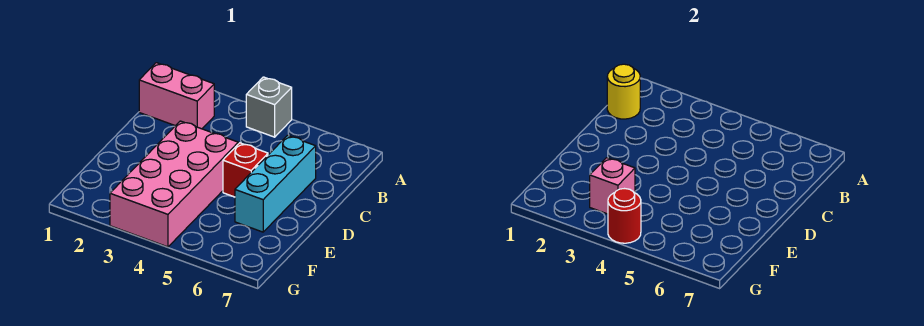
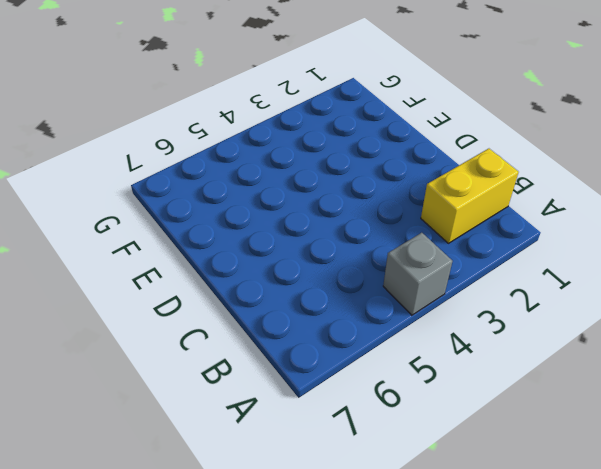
yellow 1x2 brick [421,149,519,243] -> pink 1x2 brick [139,63,214,129]
none -> cyan 1x3 brick [235,136,316,232]
none -> pink 2x4 brick [110,121,238,247]

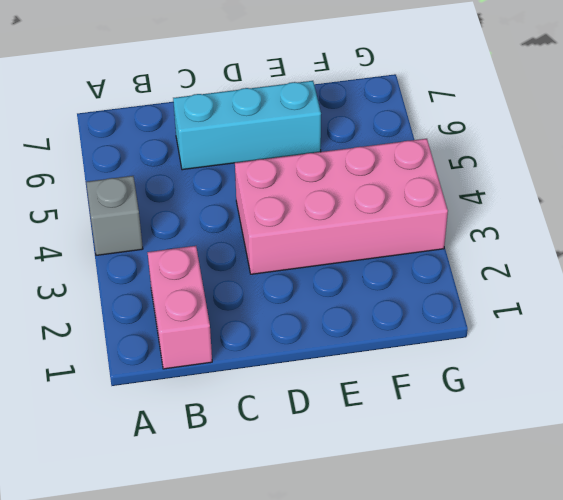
none -> red 1x1 brick [223,143,268,197]
none -> yellow 1x1 round brick [607,64,640,119]

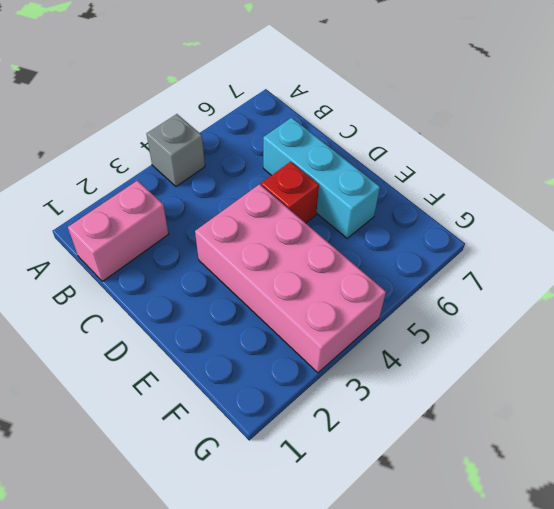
none -> yellow 1x1 round brick [607,64,640,119]
none -> pink 1x1 brick [590,158,635,214]

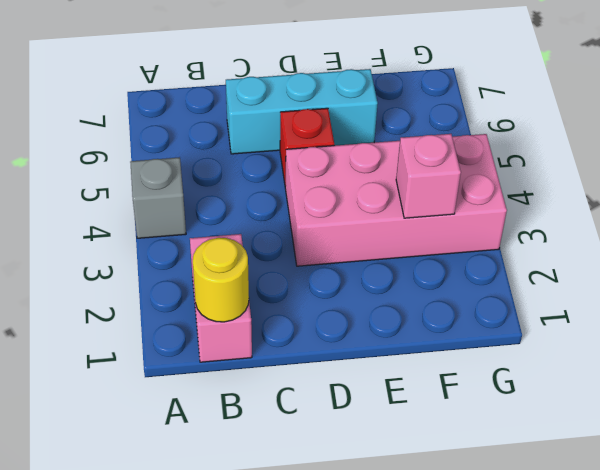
none -> red 1x1 round brick [608,189,641,243]

